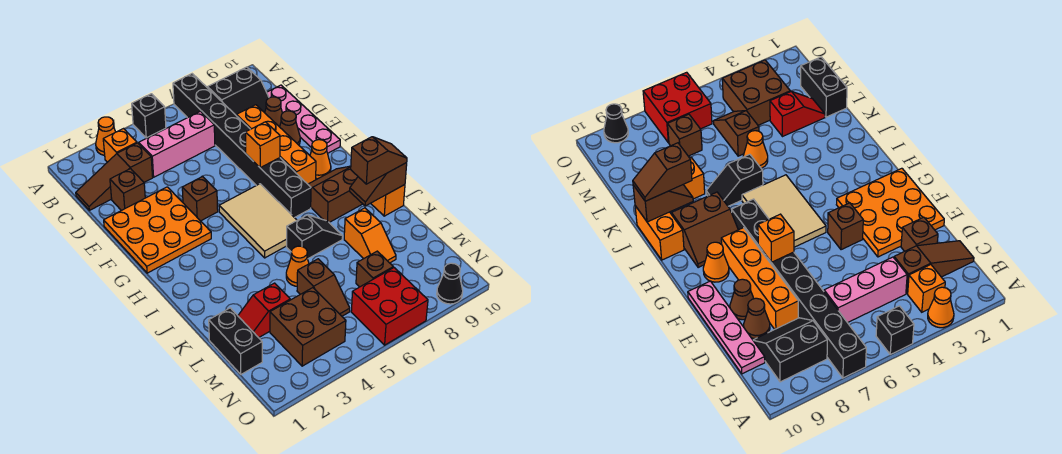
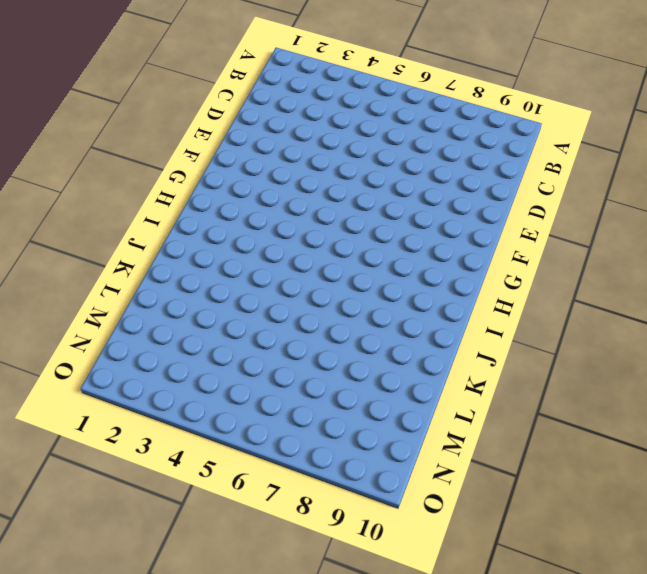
none -> orange 1x1 cone [96,117,115,155]
none -> black 1x1 brick [132,94,166,138]
none -> black 1x8 brick [173,74,311,218]
none -> orange 1x1 brick [103,129,137,162]

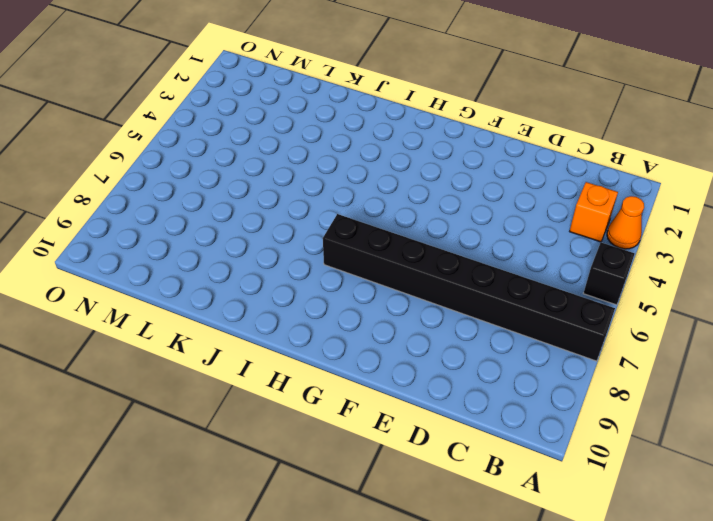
none -> black 2x2 slope [208,67,269,116]
none -> brown 1x3 slope [76,143,153,210]
none -> pink 1x3 brick [138,111,215,177]
none -> pink 1x4 plate [267,85,340,153]

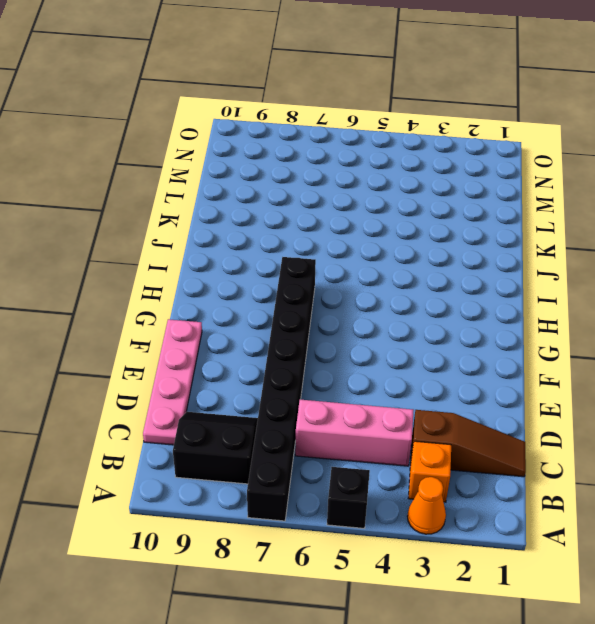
none -> brown 1x1 brick [110,169,145,211]
none -> orange 1x4 brick [237,105,316,184]
none -> brown 1x1 cone [265,97,282,127]
none -> orange 3x3 plate [104,187,211,273]

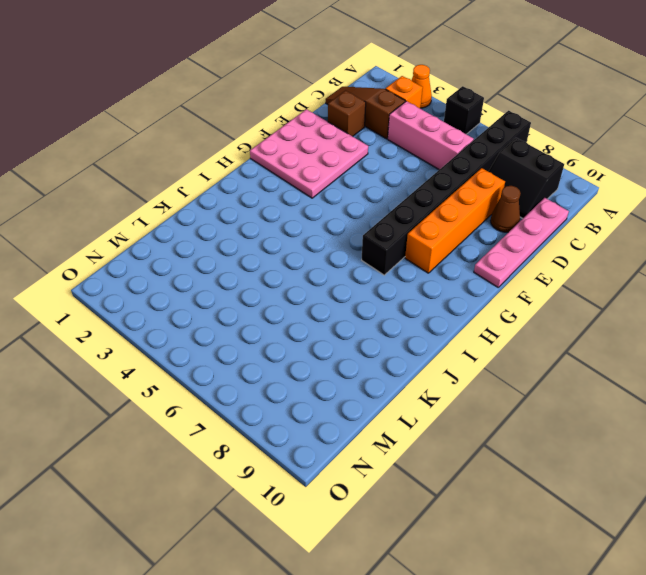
pink 3x3 plate [250,109,368,198] -> orange 3x3 plate [104,187,211,273]
none -> brown 1x1 cone [280,111,300,145]
none -> brown 1x1 brick [182,177,218,221]
none -> tan 2x3 tile [219,184,297,258]
none -> orange 1x1 cone [310,140,331,179]

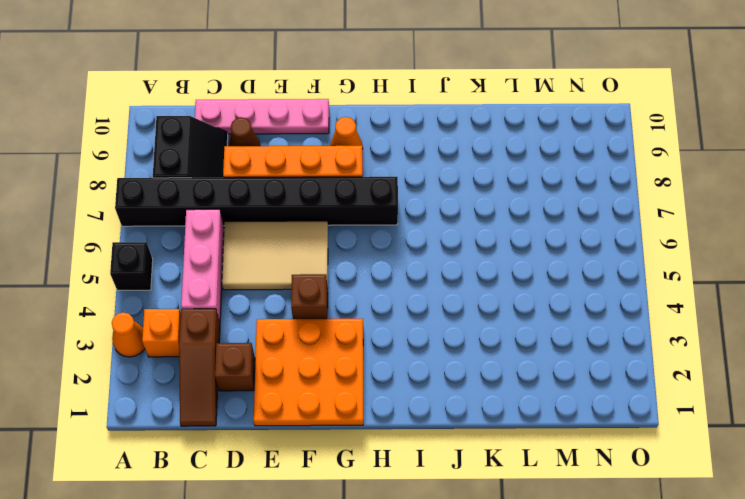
tan 2x3 tile [222,221,328,290] -> tan 2x3 tile moved to [219,184,297,258]
none -> brown 1x1 cone [280,111,300,145]
none -> brown 2x2 slope [308,166,362,222]
none -> orange 1x2 brick [371,185,405,216]
none -> black 1x2 slope [287,215,343,259]

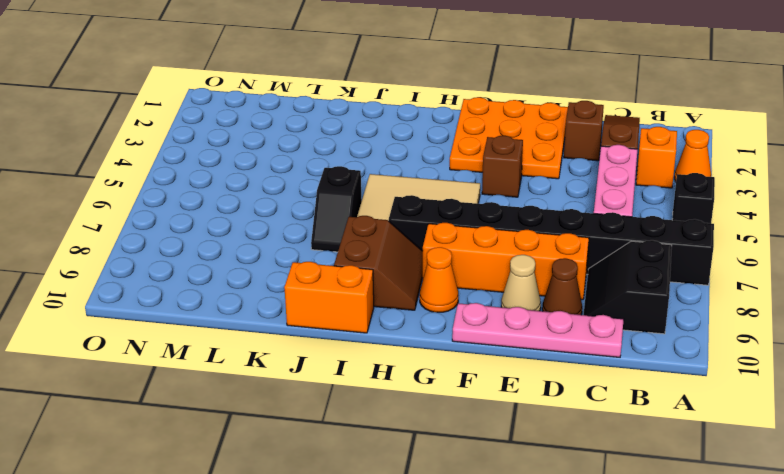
tan 1x1 cone [501,255,541,311] -> brown 1x1 cone [280,111,300,145]
none -> orange 1x1 cone [286,246,309,286]
none -> orange 1x2 slope [344,208,396,263]
none -> black 1x2 brick [209,308,262,374]
none -> red 1x2 slope [238,283,290,338]

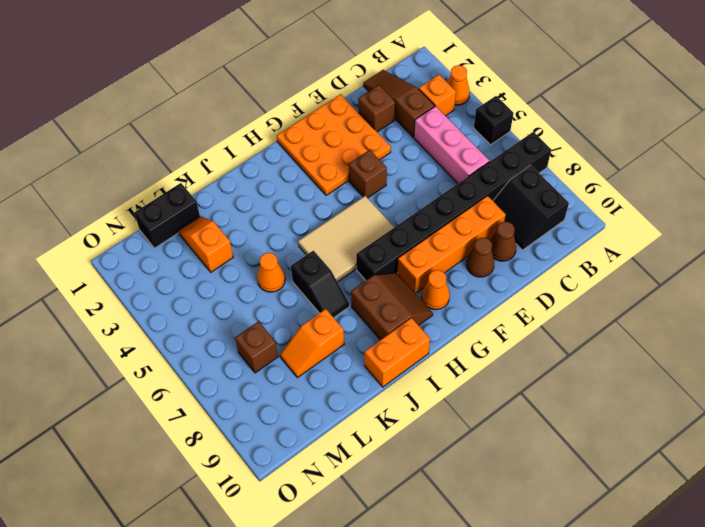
orange 1x2 slope [178,216,233,272] -> red 1x2 slope [238,283,290,338]
none -> pink 1x4 plate [267,85,340,153]
none -> brown 1x2 slope [297,259,350,316]
none -> brown 2x2 brick [270,288,346,366]
none -> red 2x2 brick [351,268,428,345]

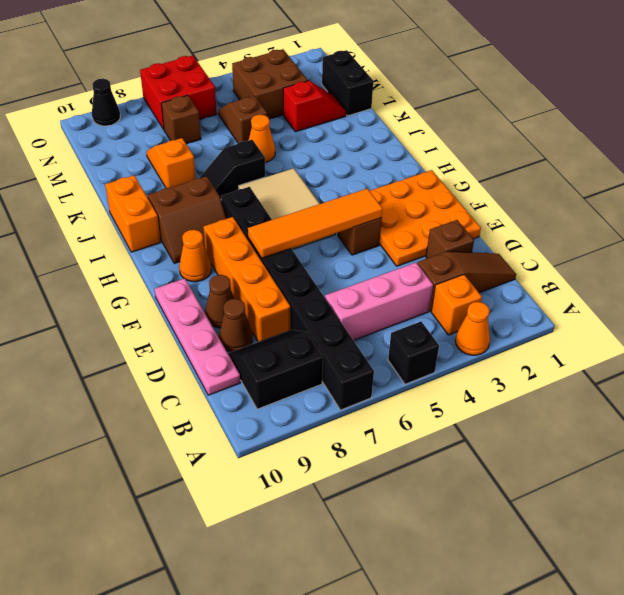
orange 1x4 tile [248,189,383,258] -> orange 1x1 brick [246,122,280,168]
none -> brown 1x2 slope [350,163,407,206]
none -> brown 1x2 slope [351,137,407,184]

